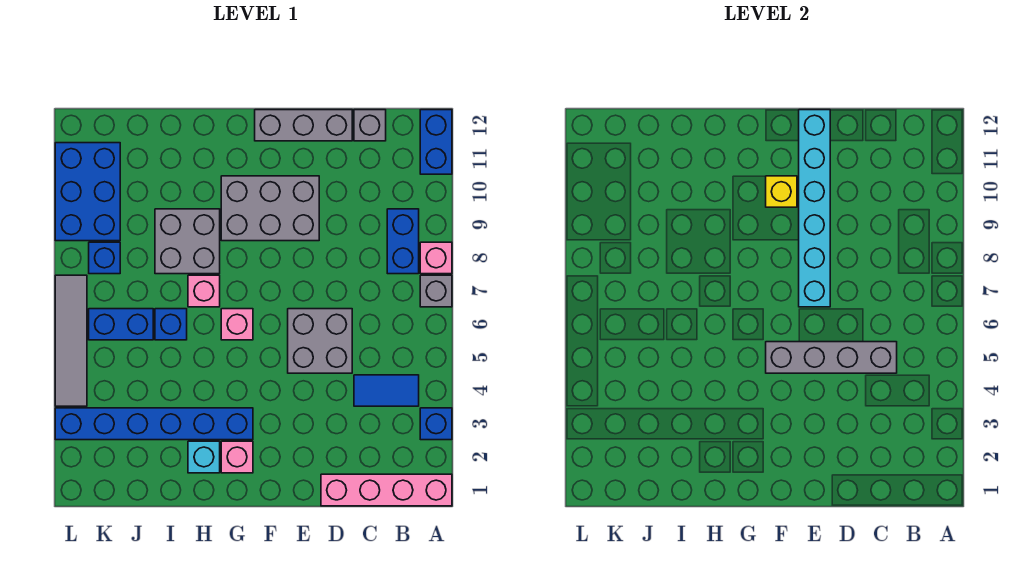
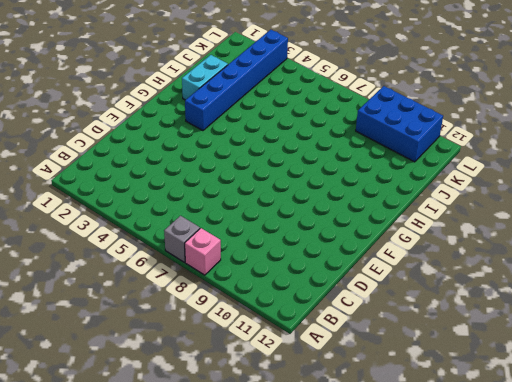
cyan 1x2 brick [182,55,228,100] -> cyan 1x1 brick [188,441,220,473]
none -> pink 1x4 brick [321,474,452,506]
none -> blue 1x1 brick [420,408,452,440]
none -> blue 1x2 brick [420,110,452,174]

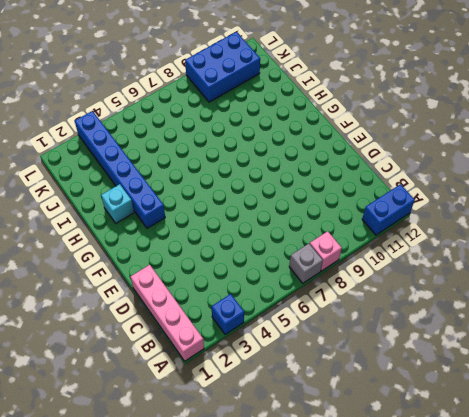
none -> blue 1x2 tile [354,375,419,406]
none -> blue 1x2 brick [387,209,419,274]
none -> grey 1x1 brick [354,110,386,141]

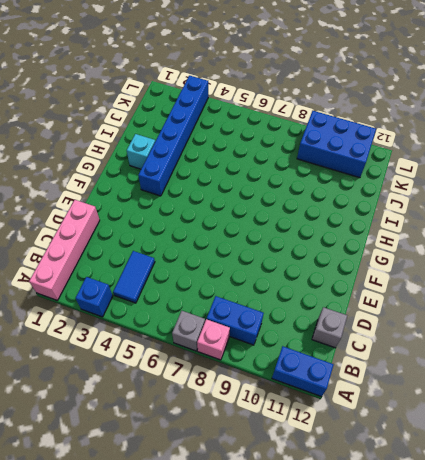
none -> grey 2x2 brick [288,309,352,373]
none -> grey 1x3 brick [255,110,352,141]
none -> grey 2x3 brick [221,176,319,241]

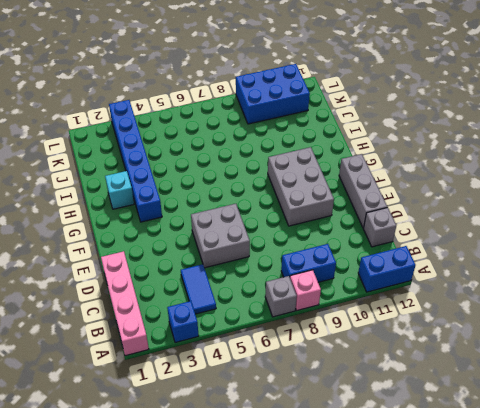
none -> pink 1x1 brick [221,441,253,473]
none -> pink 1x1 brick [221,309,253,340]
none -> pink 1x1 brick [188,275,220,307]

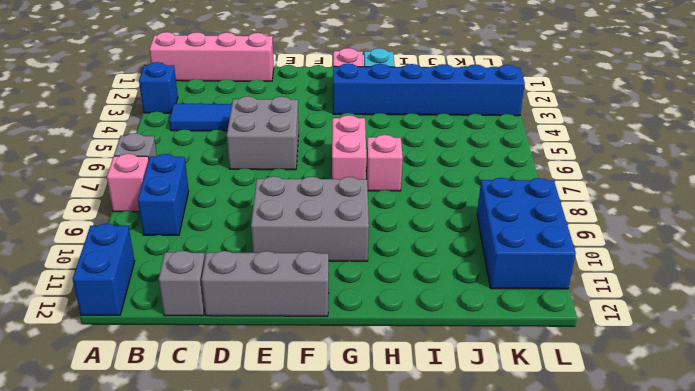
pink 1x2 brick [332,115,366,179] -> pink 1x1 brick [221,309,253,340]
none -> grey 2x2 brick [155,209,220,274]
none -> blue 1x1 brick [155,309,187,340]
none -> blue 1x2 brick [89,309,153,340]

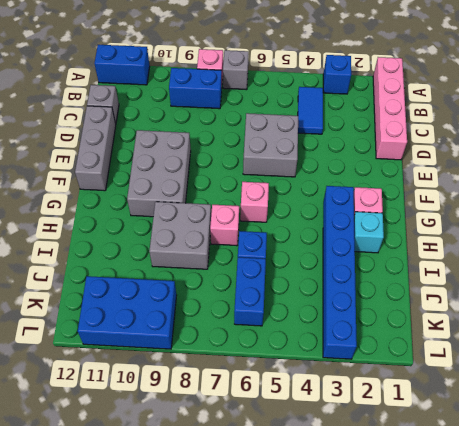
none -> blue 1x1 brick [89,242,120,274]
none -> grey 1x4 tile [55,275,87,406]
none -> grey 1x4 brick [766,342,897,373]

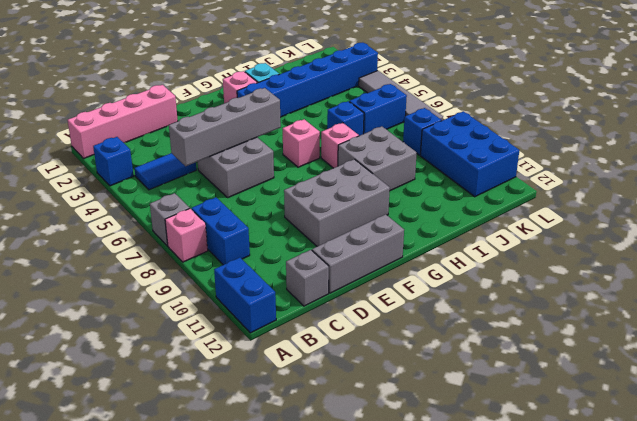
none -> cyan 1x6 brick [799,110,830,307]
none -> yellow 1x1 brick [766,176,797,207]

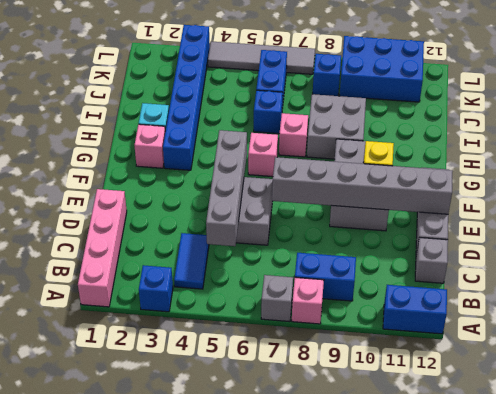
grey 1x6 brick [272,157,453,214] -> cyan 1x6 brick [799,110,830,307]

